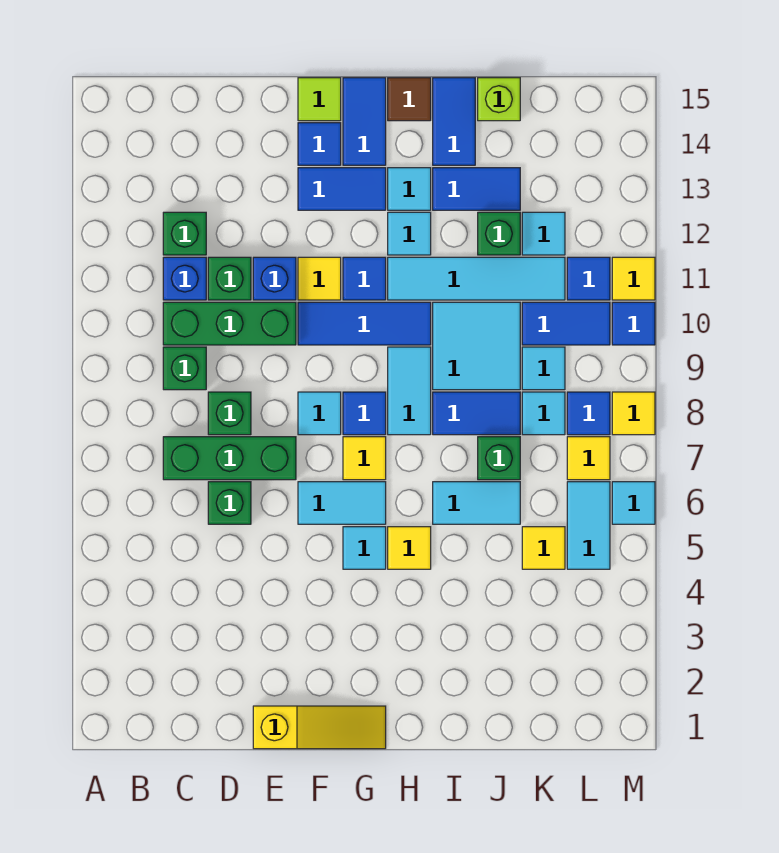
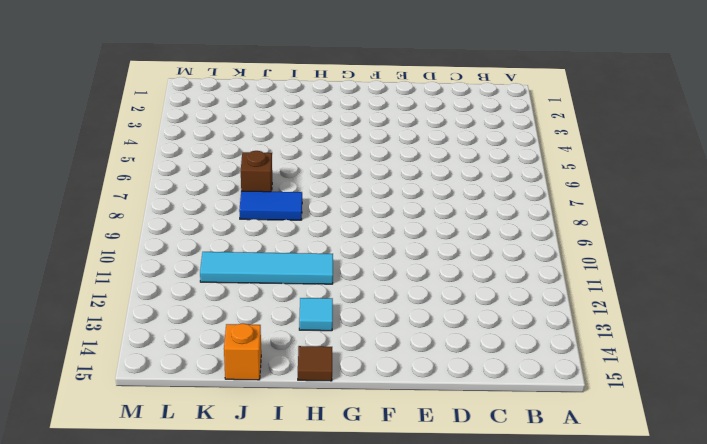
brown 1x1 brick [241,151,272,192] -> green 1x1 brick [478,437,520,480]
orange 1x1 brick [224,323,261,380] -> lime 1x1 brick [478,78,520,121]
none -> green 1x3 brick [163,437,296,480]
none -> green 1x1 brick [163,347,206,390]
none -> green 1x3 brick [163,302,296,345]
none -> blue 1x1 brick [163,257,206,300]

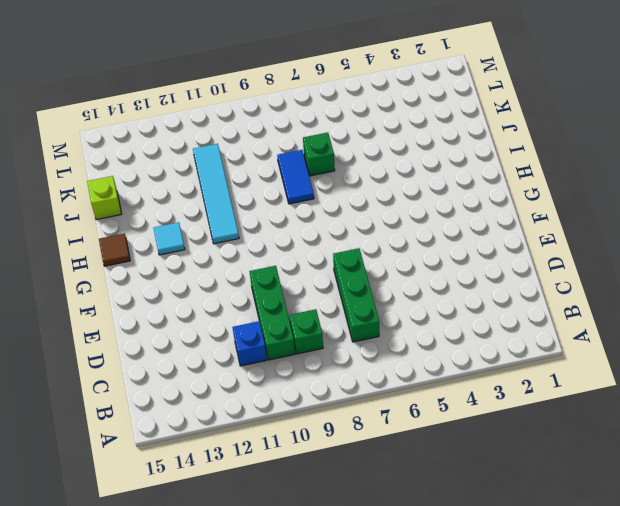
none -> green 1x1 brick [163,212,206,255]
none -> green 1x1 brick [208,482,251,524]
none -> green 1x1 brick [208,392,251,435]
none -> green 1x1 brick [208,257,251,300]

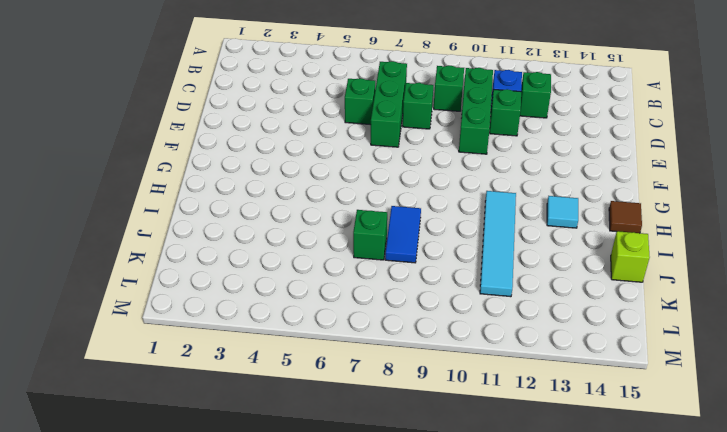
none -> yellow 1x3 slope [253,706,386,749]
none -> blue 1x1 brick [253,257,296,300]
none -> cyan 1x2 tile [298,482,386,524]
none -> cyan 1x1 tile [298,392,341,435]

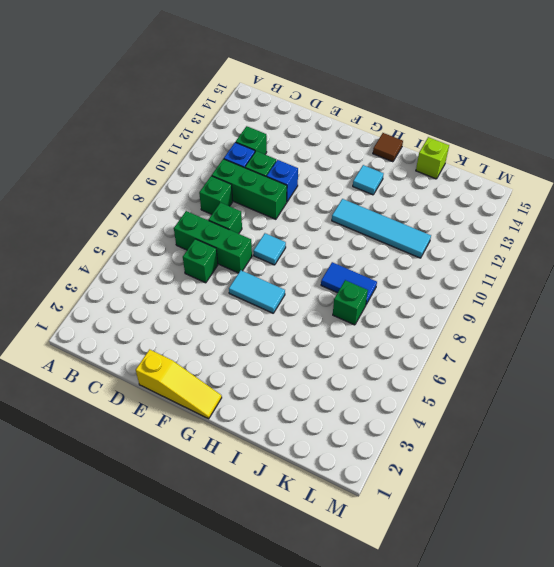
none -> blue 1x3 tile [298,302,431,345]
none -> yellow 1x1 tile [298,257,341,300]
none -> blue 1x2 tile [298,168,386,210]
none -> blue 1x1 tile [298,123,341,165]

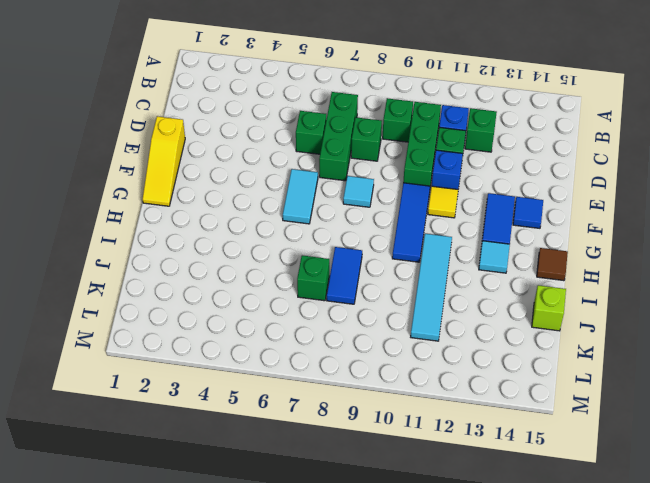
none -> lime 1x1 tile [298,78,341,121]
none -> cyan 1x1 tile [343,527,386,569]
none -> yellow 1x1 tile [343,437,386,480]
none -> blue 1x1 tile [343,392,386,435]

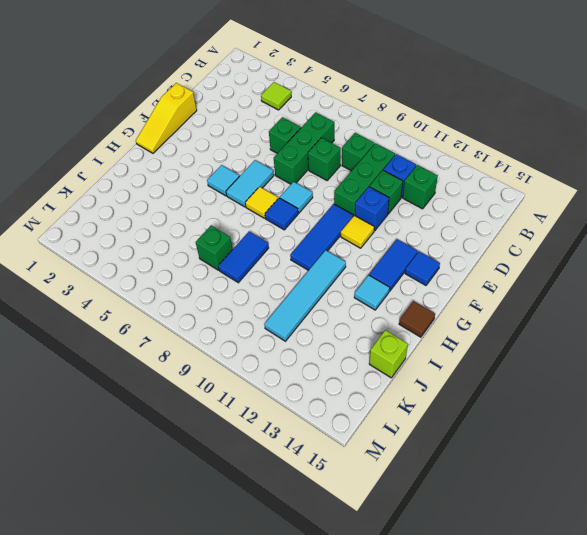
lime 1x1 tile [261,82,291,110] -> lime 1x1 tile moved to [298,78,341,121]
none -> blue 1x1 tile [343,257,386,300]
none -> blue 1x2 tile [343,78,386,165]
none -> yellow 1x1 tile [388,527,431,569]
none -> cyan 1x2 tile [388,347,431,435]

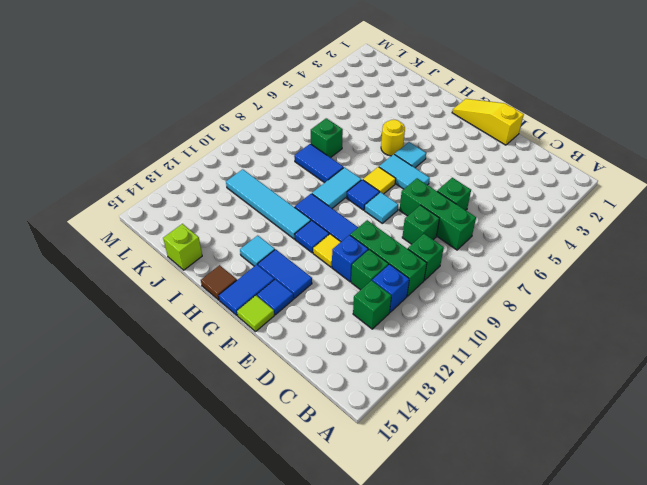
yellow 1x1 round brick [381,120,405,156] -> yellow 1x1 tile [388,527,431,569]
none -> cyan 1x1 tile [388,212,431,255]
none -> cyan 1x2 tile [433,482,520,524]
none -> cyan 2x2 tile [433,302,520,390]
none -> blue 1x2 tile [433,168,520,210]

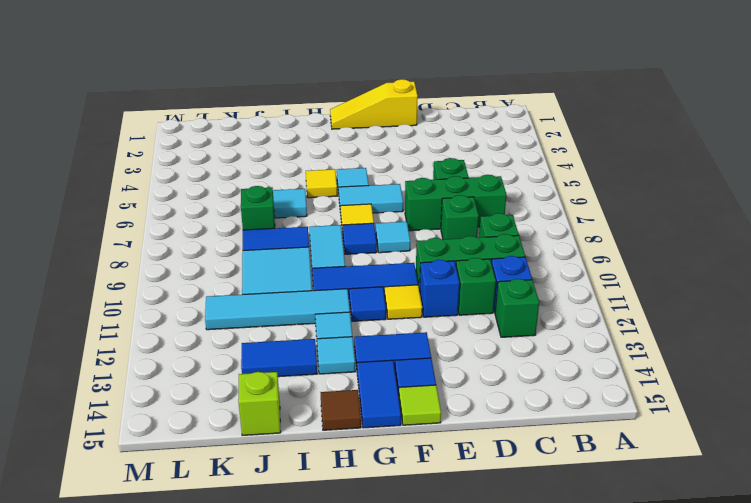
none -> blue 1x2 tile [433,78,475,165]
none -> green 1x1 brick [478,212,520,255]
none -> yellow 1x1 tile [522,527,565,569]
none -> cyan 1x1 tile [522,392,565,435]

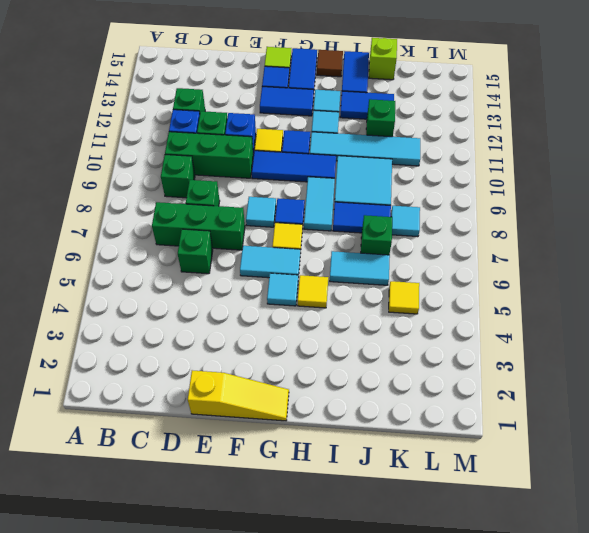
none -> cyan 1x1 tile [522,347,565,390]
none -> blue 1x2 tile [522,302,610,345]
none -> cyan 1x1 tile [522,212,565,255]
none -> cyan 1x2 tile [567,482,610,569]

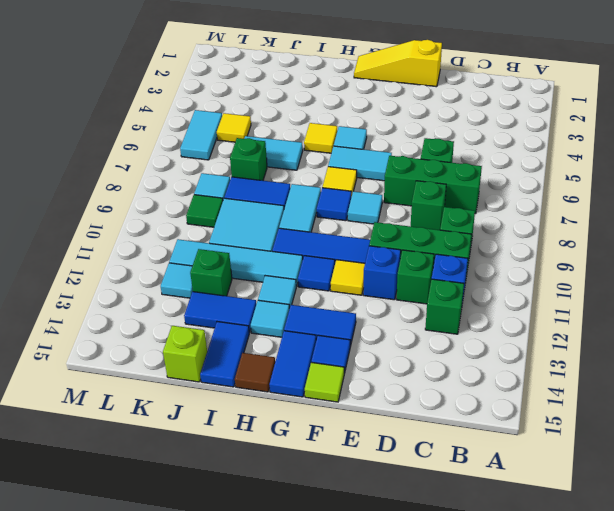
green 1x1 tile [186,195,223,227] -> cyan 1x1 tile [522,347,565,390]
none -> blue 1x2 tile [522,302,610,345]
none -> yellow 1x1 tile [567,437,610,480]
none -> blue 1x1 tile [567,392,610,435]
none -> blue 1x1 tile [567,257,610,300]

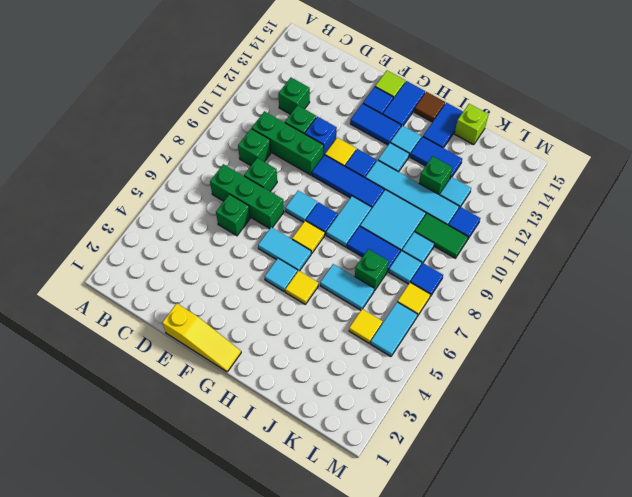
green 1x2 tile [415,213,468,258] -> blue 1x2 tile [522,302,610,345]
none -> blue 1x1 brick [163,257,206,300]
none -> cyan 1x1 tile [612,482,655,524]
none -> yellow 1x1 tile [612,392,655,435]
none -> blue 1x1 tile [612,302,655,345]

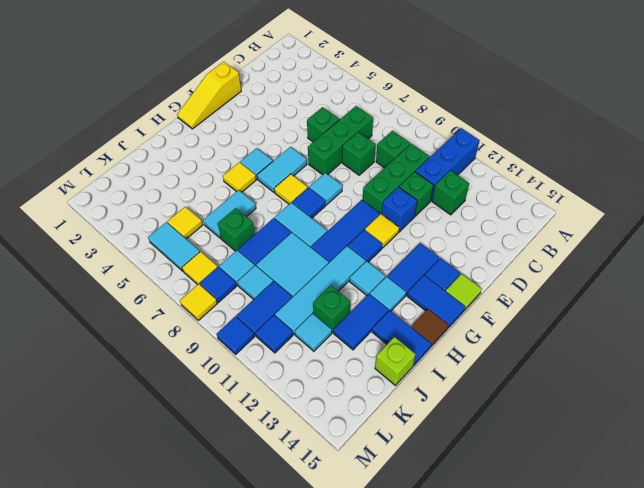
blue 1x3 brick [415,128,480,201] -> blue 1x1 brick [163,257,206,300]
none -> cyan 1x1 tile [612,482,655,524]
none -> yellow 1x1 tile [612,257,655,300]

